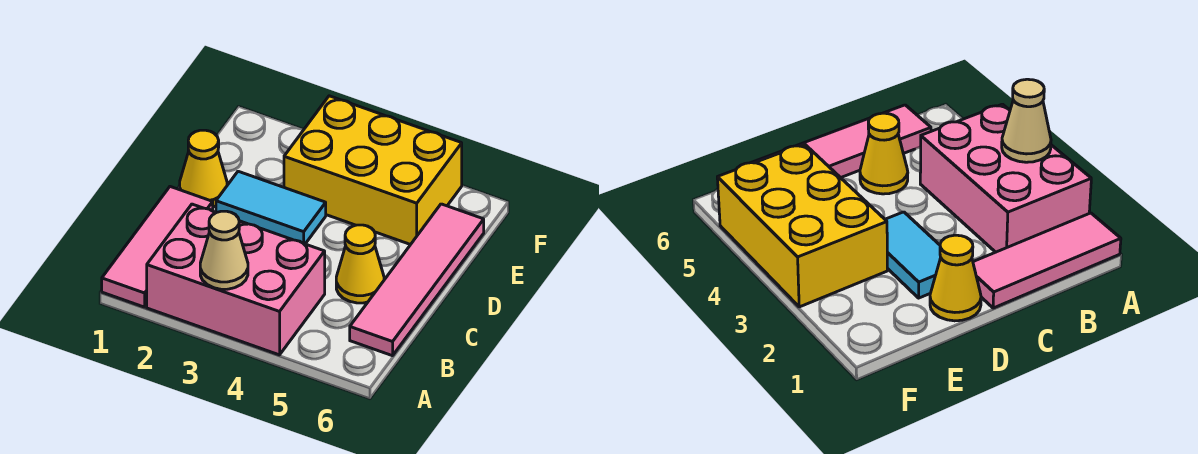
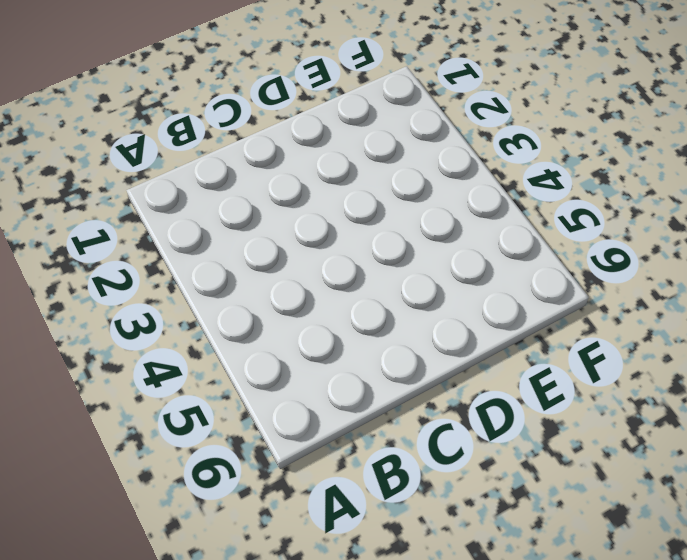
none -> pink 1x3 tile [102,187,213,307]
none -> pink 2x3 brick [147,204,325,355]

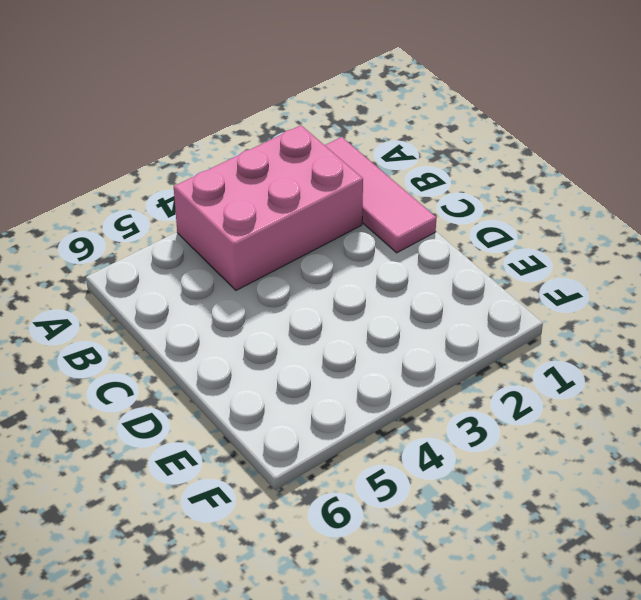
none -> pink 1x4 tile [350,204,484,356]
none -> yellow 1x1 cone [336,225,384,303]

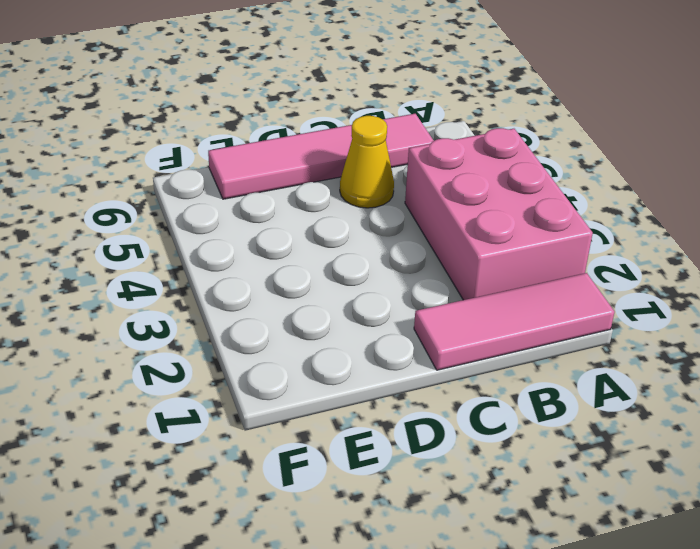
none -> yellow 1x1 cone [180,130,227,207]
none -> cyan 1x2 tile [216,171,326,244]

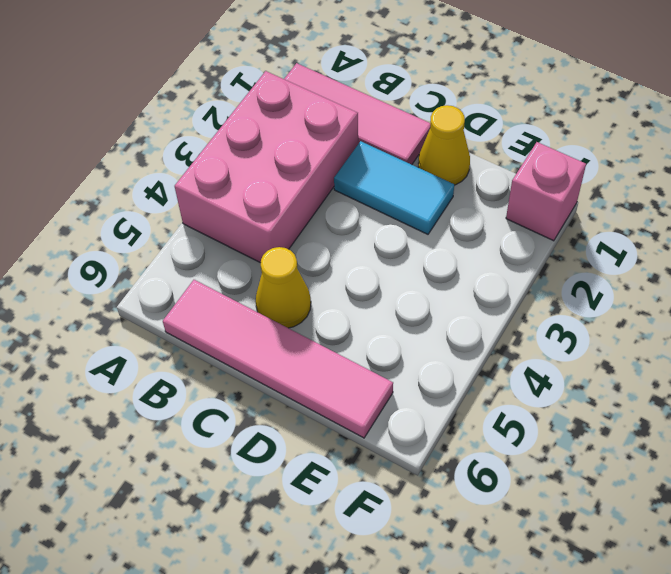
cyan 1x2 tile [334,141,454,234] -> cyan 1x2 tile turned to [216,171,326,244]
pink 1x1 brick [506,142,586,241] -> none
none -> yellow 2x3 brick [284,96,462,245]
none -> tan 1x1 cone [200,211,248,289]

